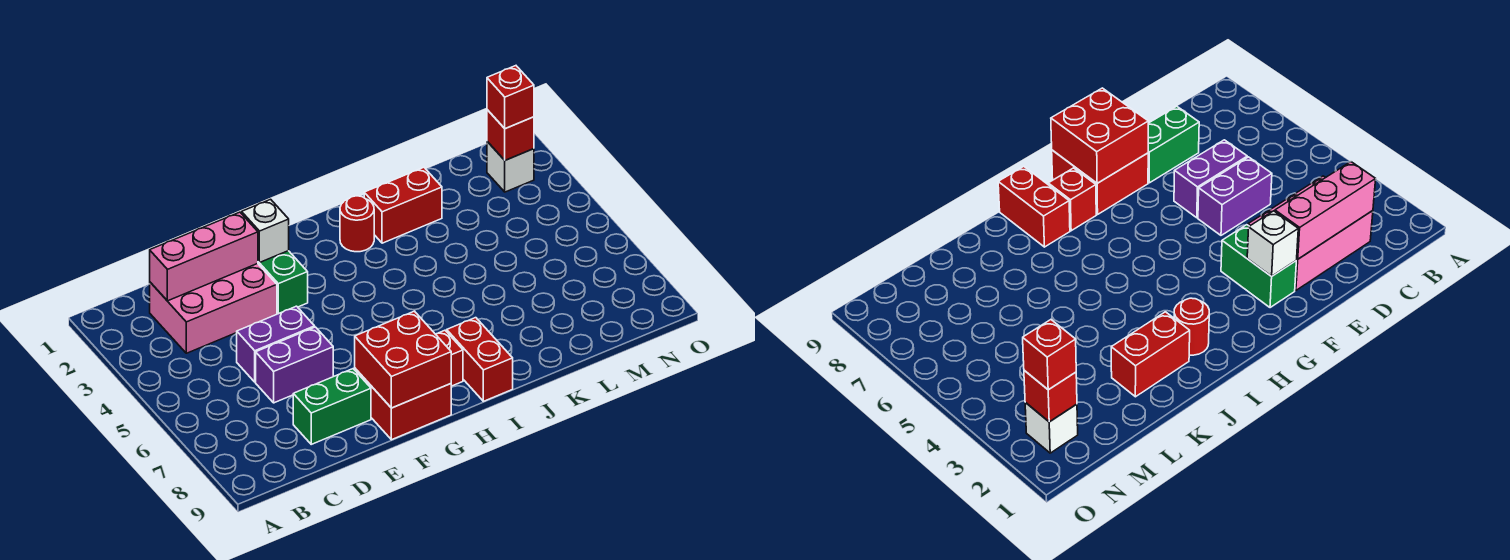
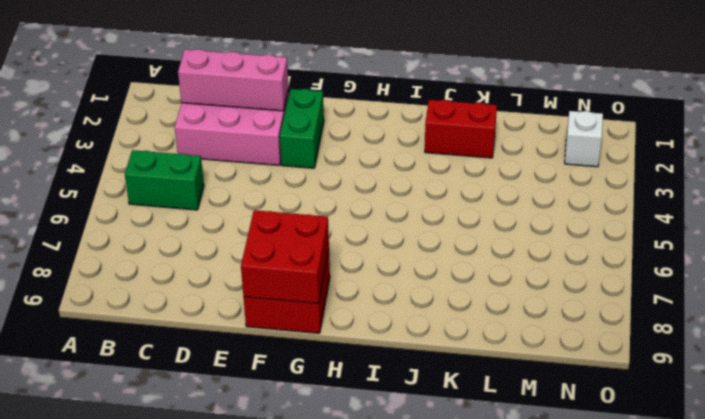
green 1x2 brick [125,150,204,210] -> green 1x2 brick moved to [293,369,371,444]
none -> purple 1x2 brick [237,306,315,382]
none -> purple 1x2 brick [256,327,333,403]
none -> red 1x1 brick [436,330,463,386]

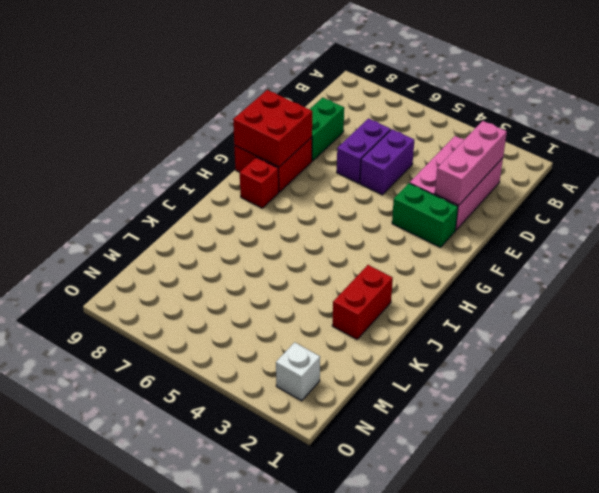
none -> red 1x1 round brick [340,196,374,252]
none -> red 1x2 brick [447,318,513,401]
none -> white 1x1 brick [242,199,289,263]

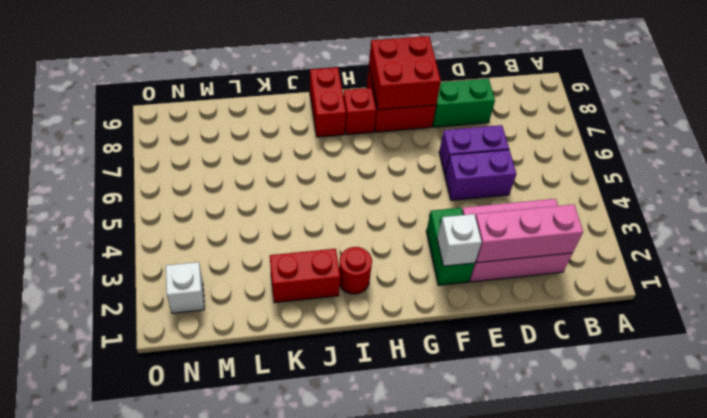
none -> red 1x1 brick [487,110,534,160]
none -> red 1x1 brick [487,66,534,129]

